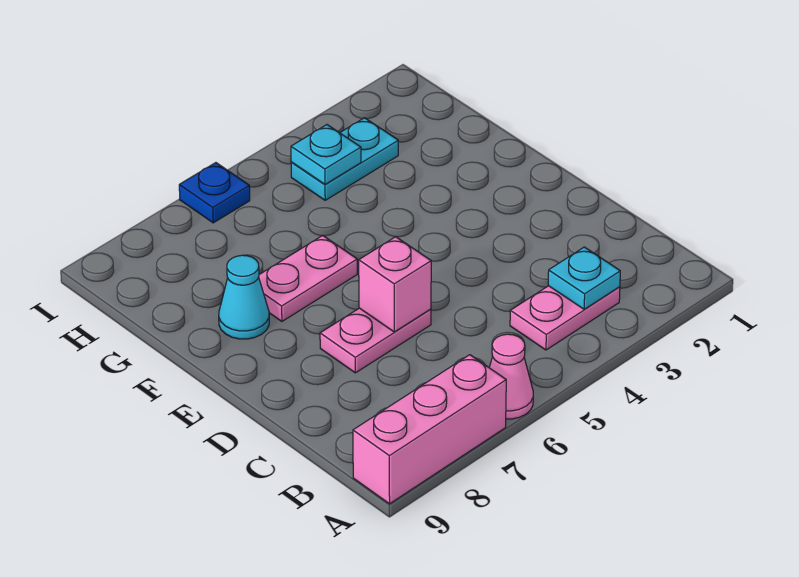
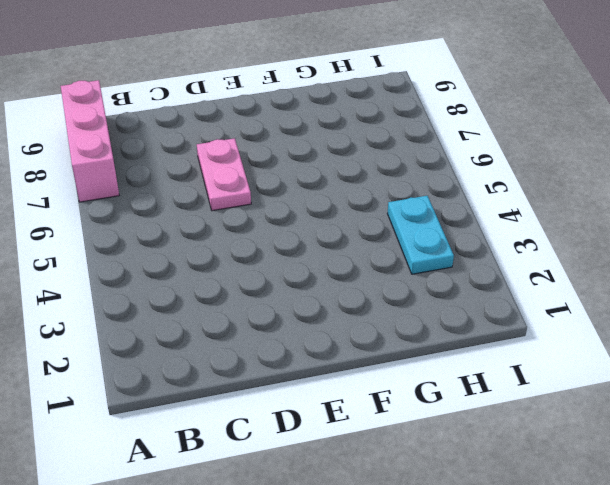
none -> pink 1x1 cone [489,334,533,419]
none -> pink 1x2 plate [510,286,620,350]

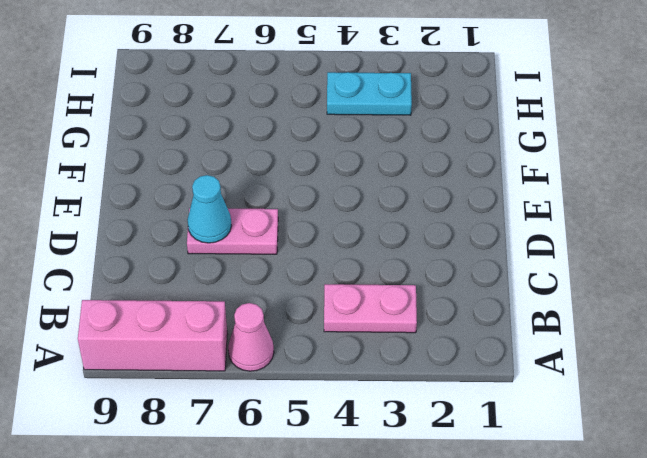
cyan 1x1 cone [187,175,231,243] -> cyan 1x1 cone moved to [219,255,269,339]
none -> pink 1x2 plate [259,236,357,321]
none -> blue 1x1 plate [179,163,250,223]

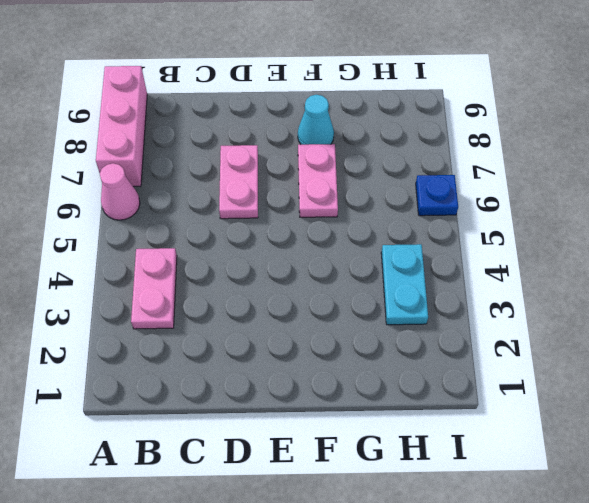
none -> cyan 1x1 plate [548,247,620,309]
none -> pink 1x1 brick [359,237,431,332]

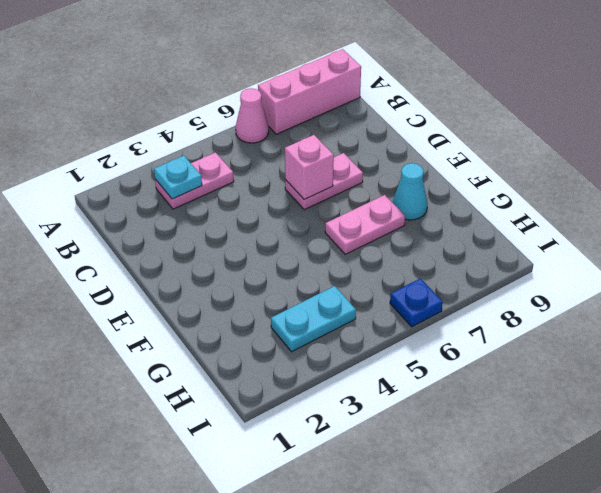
none -> cyan 1x1 plate [291,125,361,184]

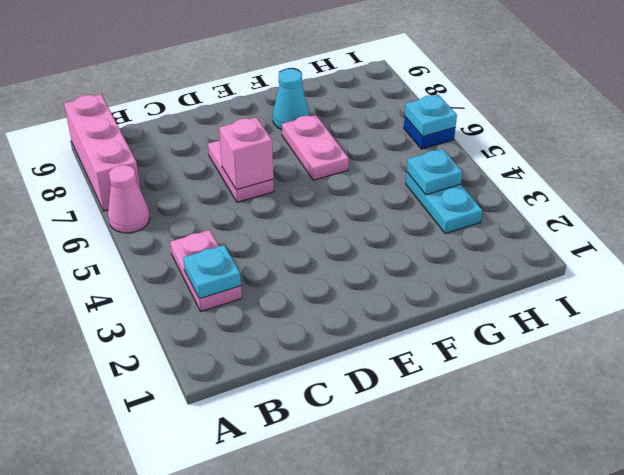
cyan 1x1 plate [405,95,457,137] -> none

